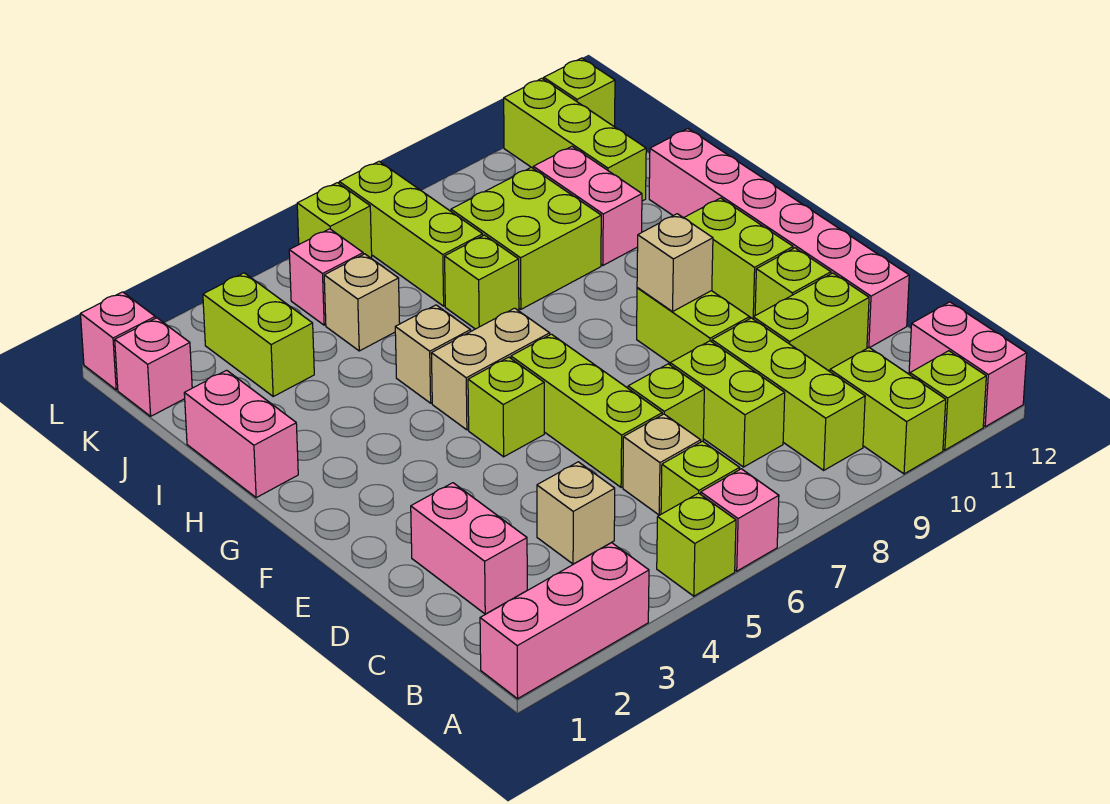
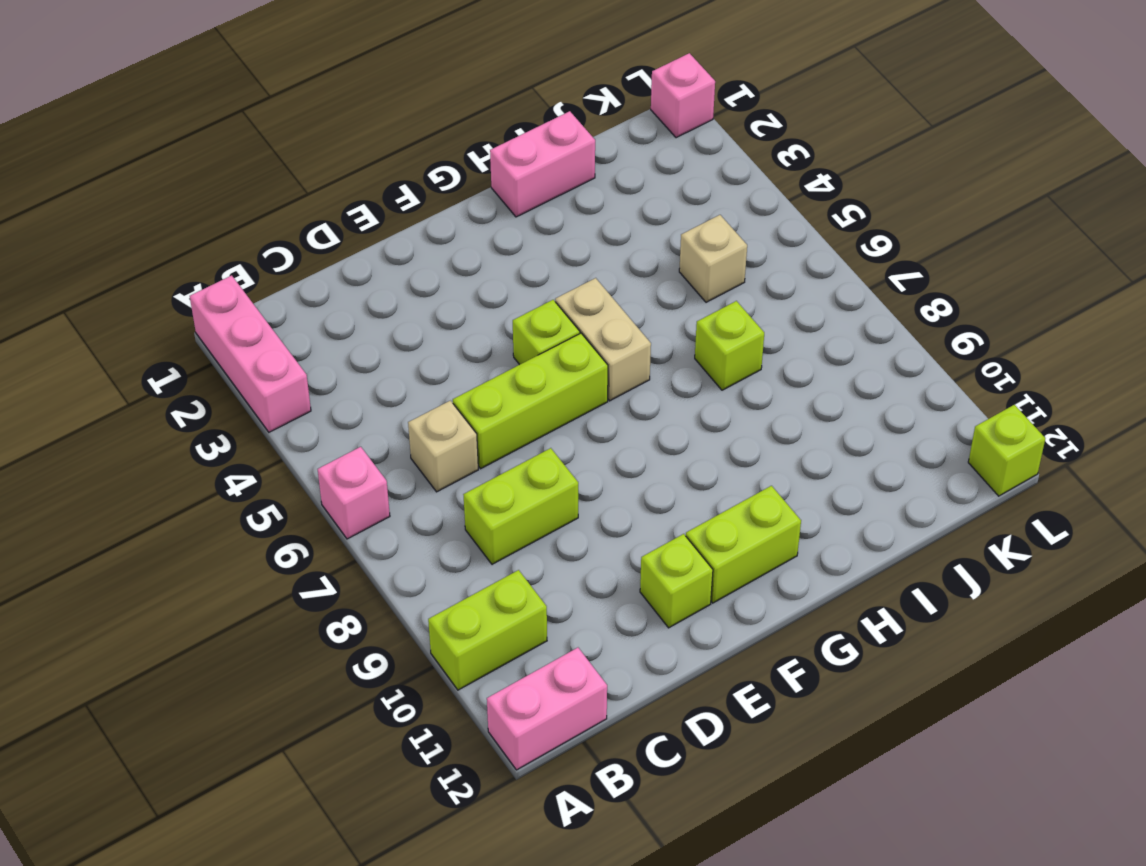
none -> lime 1x1 brick [657,493,736,596]
none -> lime 1x1 brick [910,351,986,450]
none -> lime 1x1 brick [661,441,740,514]
none -> lime 1x3 brick [712,318,865,470]

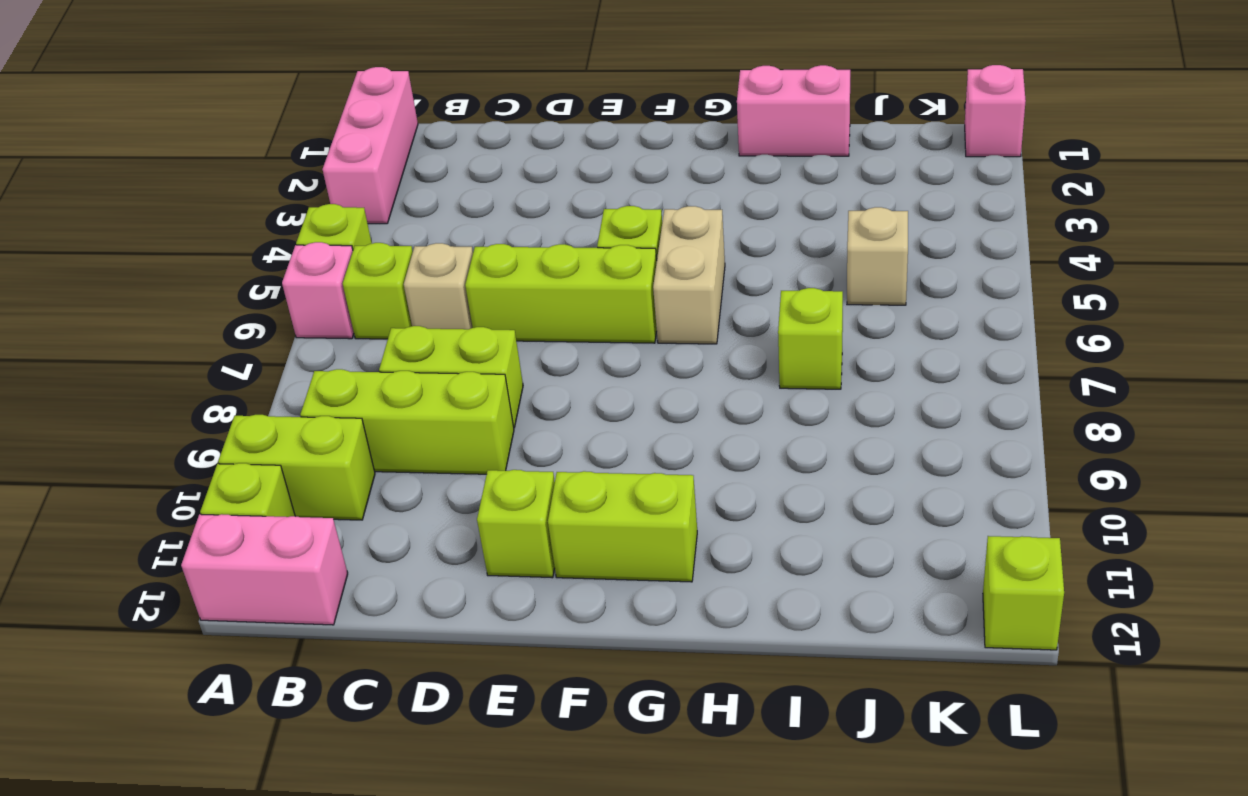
none -> pink 1x2 brick [411,483,527,614]
none -> tan 1x1 brick [537,462,615,564]
none -> lime 1x1 brick [628,364,704,442]
none -> lime 1x2 brick [753,273,869,371]

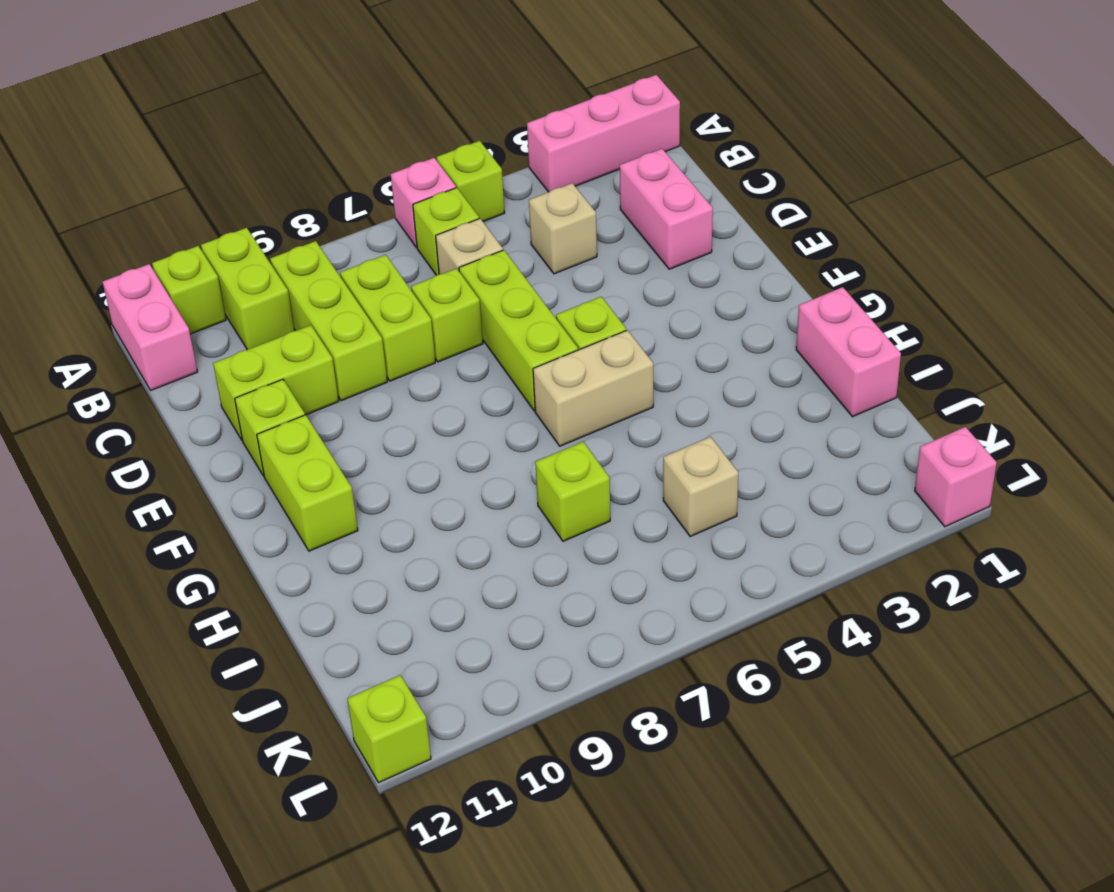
none -> pink 1x6 brick [649,129,909,348]
none -> lime 1x2 brick [637,288,749,363]
none -> tan 1x1 brick [395,305,471,403]
none -> lime 2x2 brick [451,167,601,309]

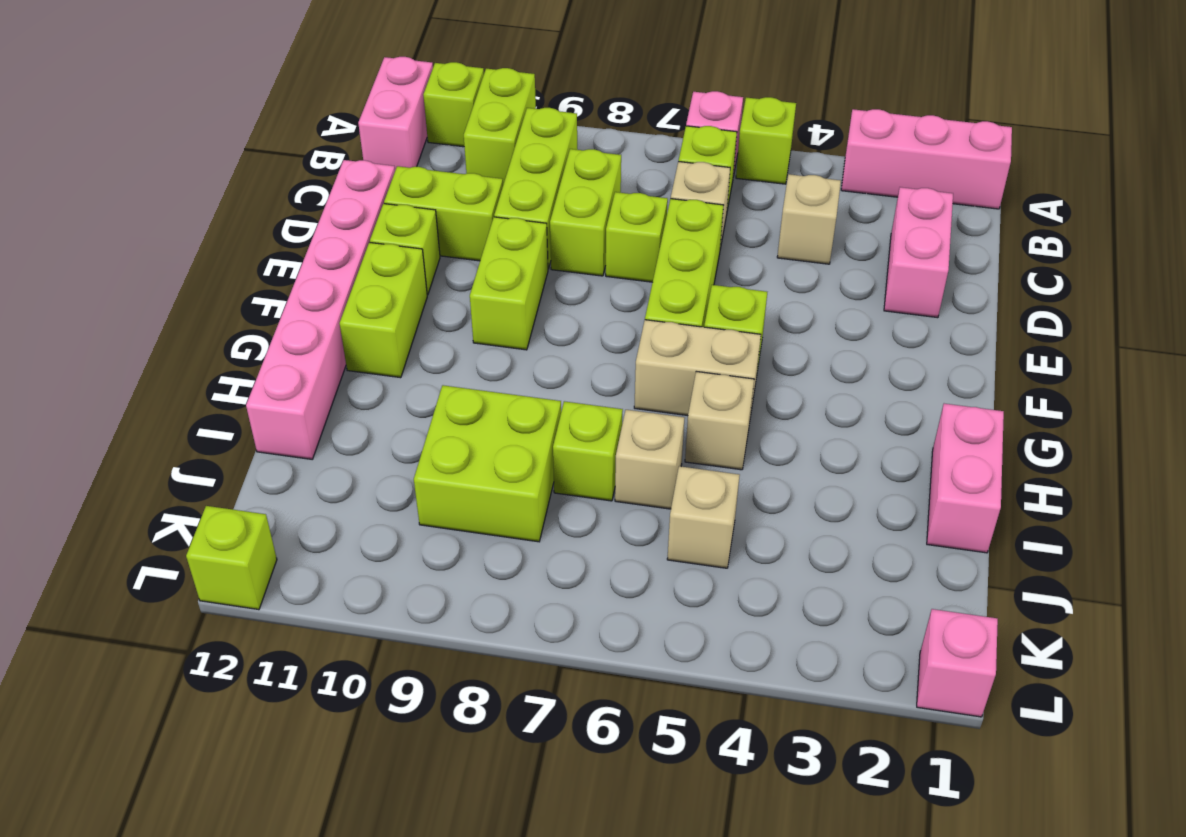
tan 1x1 brick [615,410,684,509] -> tan 1x1 brick moved to [637,214,713,312]
none -> pink 1x2 brick [533,146,642,265]
none -> lime 1x2 brick [203,273,314,396]
none -> lime 1x3 brick [339,162,483,306]
none -> lime 1x3 brick [504,78,646,201]

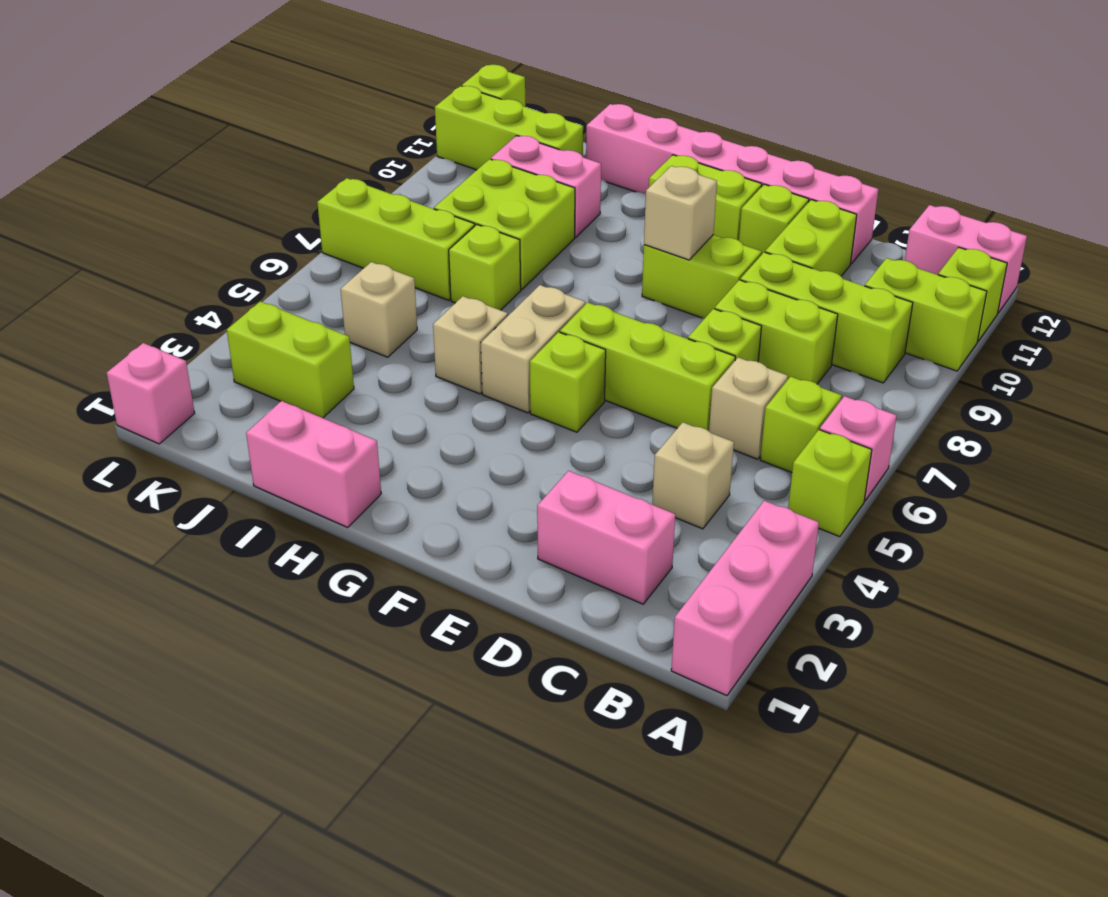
none -> pink 1x1 brick [115,318,192,416]
none -> pink 1x1 brick [289,229,363,325]
none -> lime 1x1 brick [297,183,372,258]

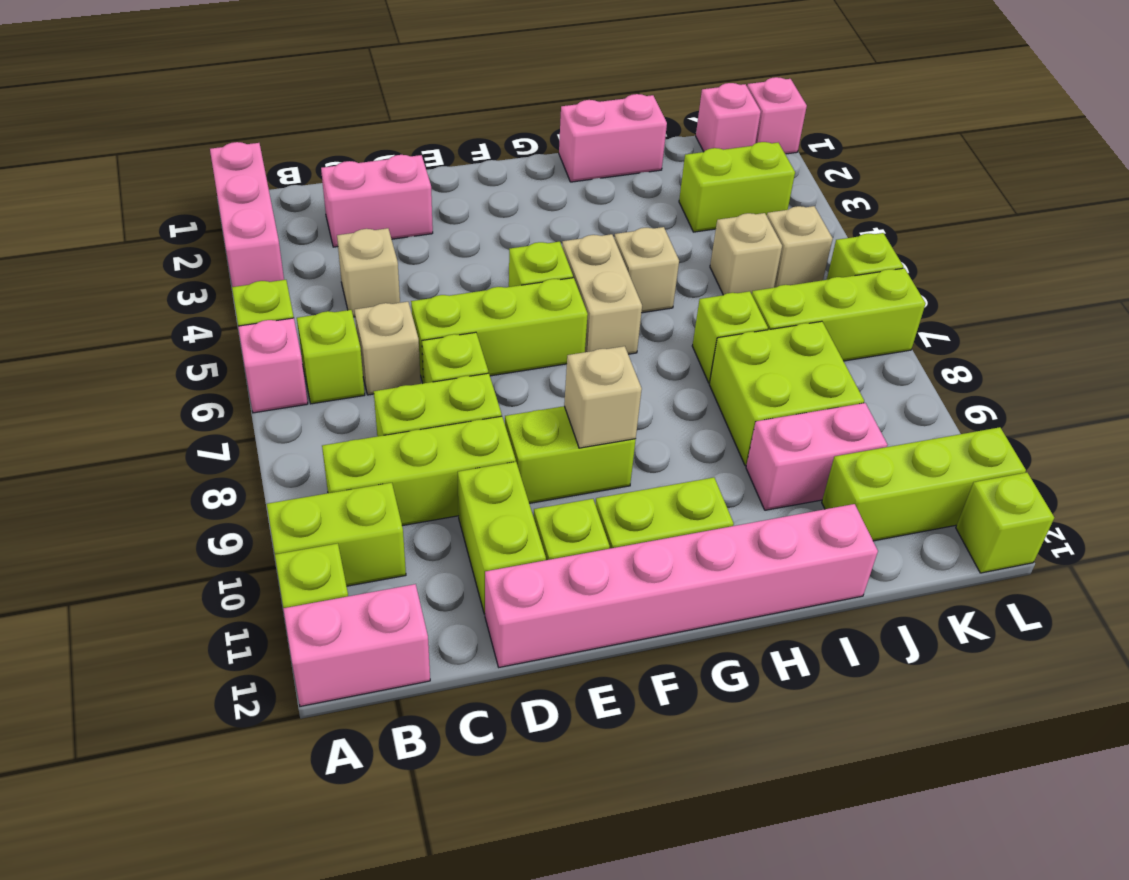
tan 1x1 brick [767,206,833,288] -> pink 1x1 brick [289,229,363,325]

